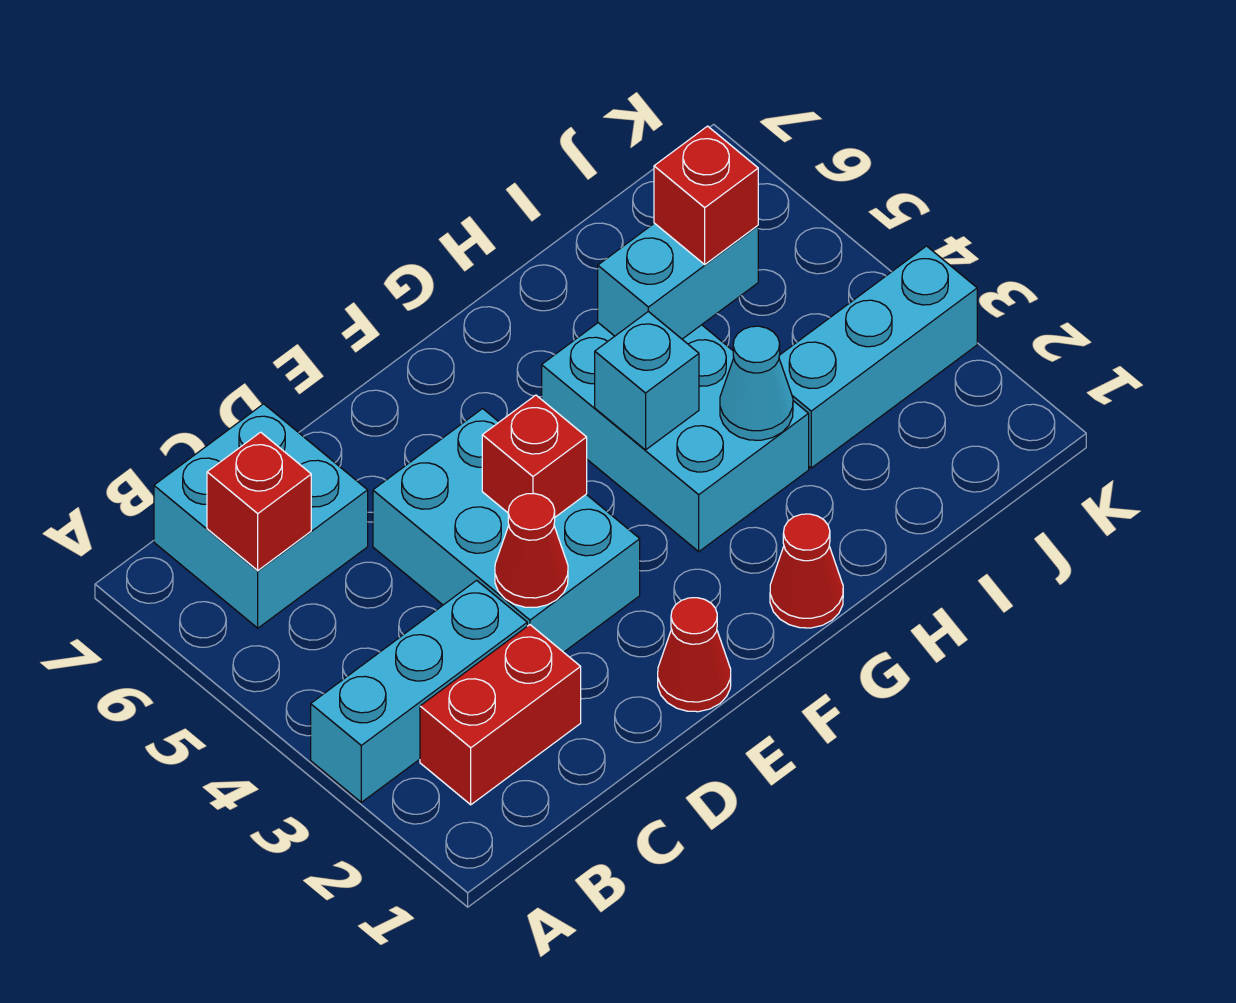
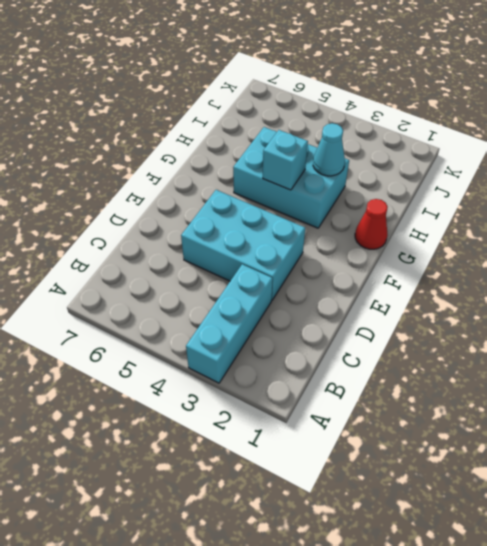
none -> red 1x2 brick [420,625,581,805]
none -> cyan 2x2 brick [154,404,368,628]
none -> red 1x1 cone [658,598,731,712]

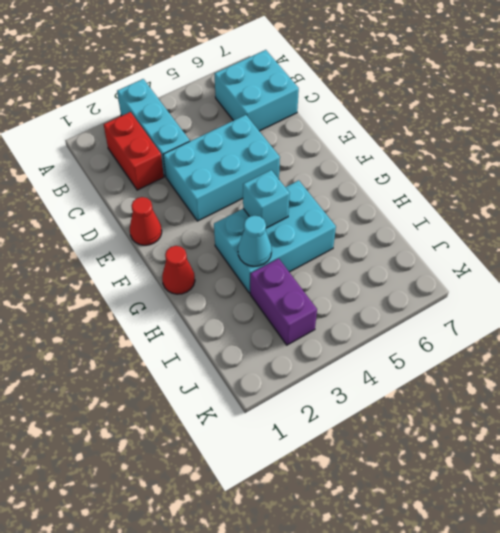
purple 1x2 brick [250,258,317,345] -> cyan 1x3 brick [779,246,977,468]
none -> red 1x1 brick [207,432,311,571]
none -> red 1x1 cone [495,494,568,607]
none -> red 1x1 brick [482,395,587,517]

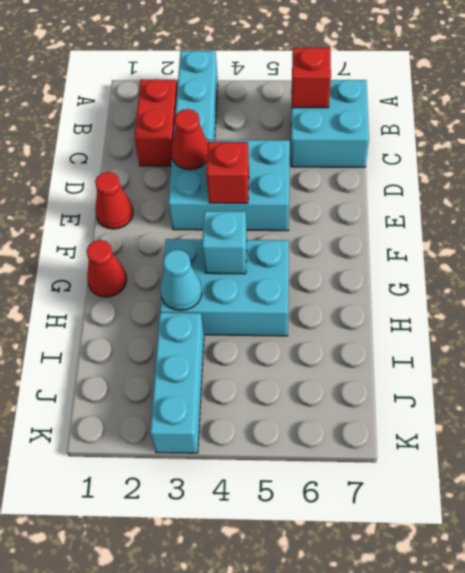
none -> cyan 1x2 brick [598,223,758,339]
none -> red 1x1 brick [654,126,758,264]

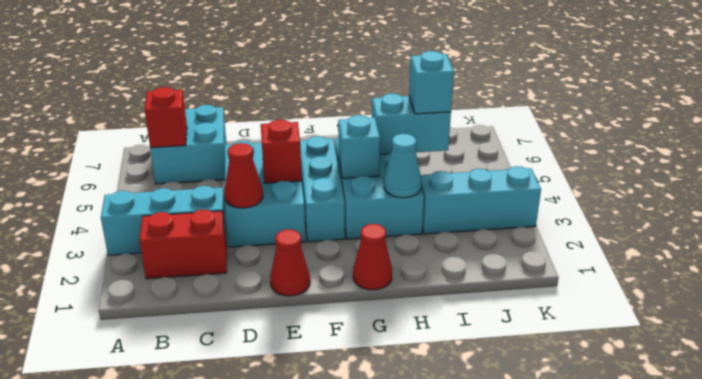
cyan 1x3 brick [300,136,345,242] -> none
cyan 1x1 brick [409,51,454,114] -> red 1x1 brick [654,126,758,264]

